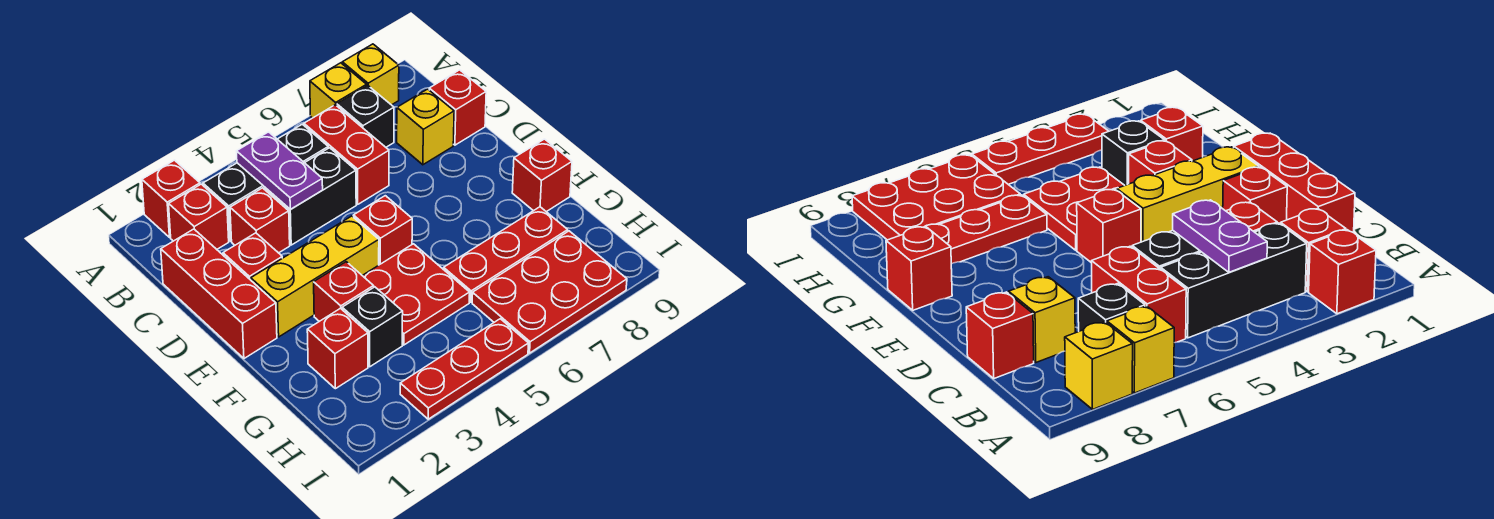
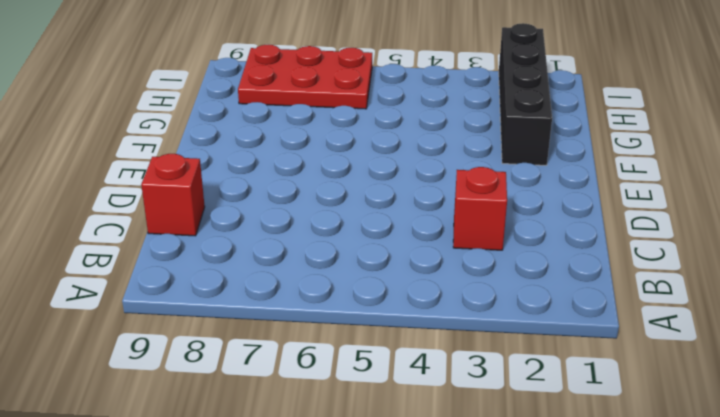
black 1x4 brick [499,23,552,165] -> red 1x1 brick [307,308,368,389]
none -> red 1x1 brick [142,160,200,237]
none -> yellow 1x1 brick [310,63,367,118]
none -> yellow 1x1 brick [342,44,399,105]

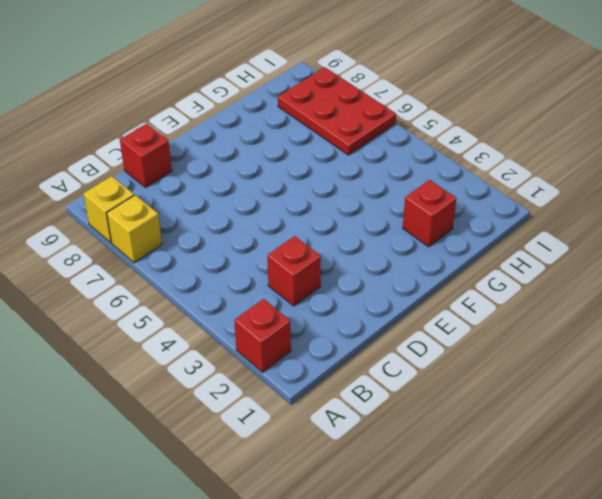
none -> red 1x1 brick [169,184,229,249]
none -> black 1x3 brick [203,124,328,241]
none -> red 1x2 brick [304,105,389,204]

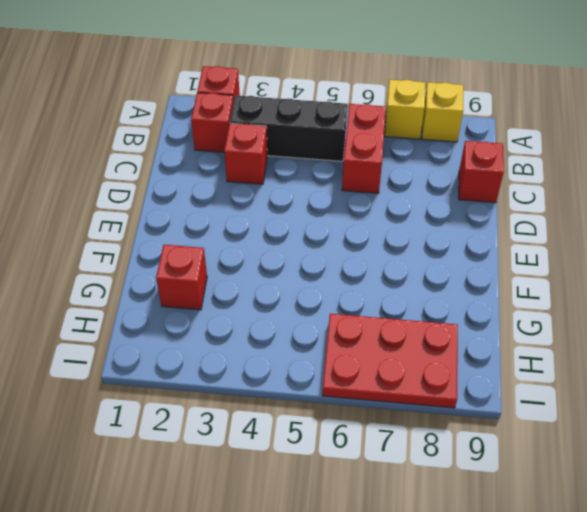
none -> black 1x1 brick [337,86,394,147]
none -> red 1x3 brick [161,229,277,358]
none -> black 1x2 brick [264,148,356,245]

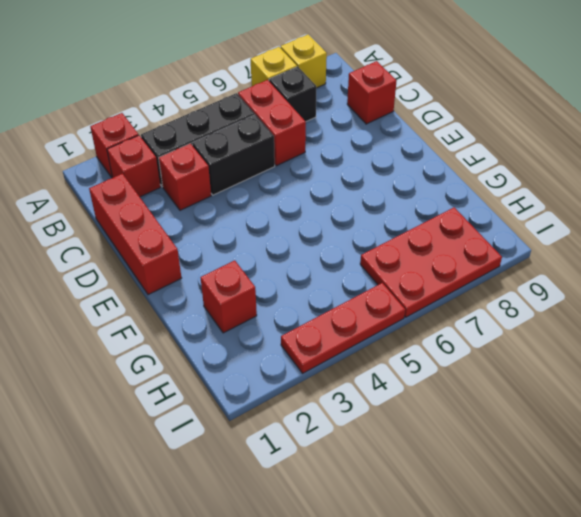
none -> yellow 1x1 brick [397,89,454,165]
none -> red 1x1 brick [223,233,282,280]
none -> yellow 1x3 brick [251,216,379,337]

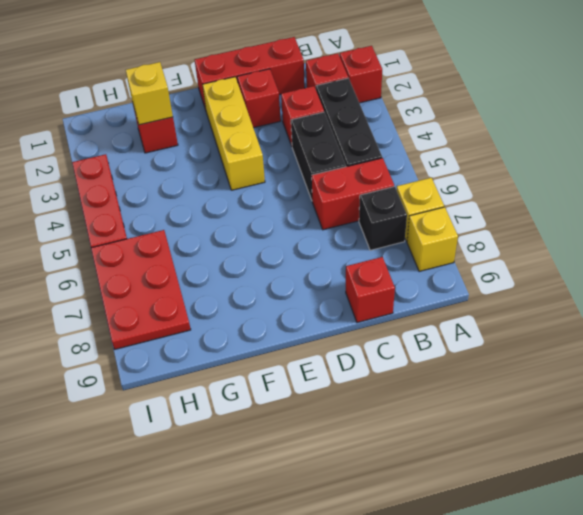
yellow 1x1 brick [126,62,173,125] -> yellow 1x1 brick moved to [397,89,454,165]
none -> red 1x1 brick [353,196,412,265]
none -> red 1x1 brick [314,262,374,321]
none -> red 2x2 plate [362,244,470,345]

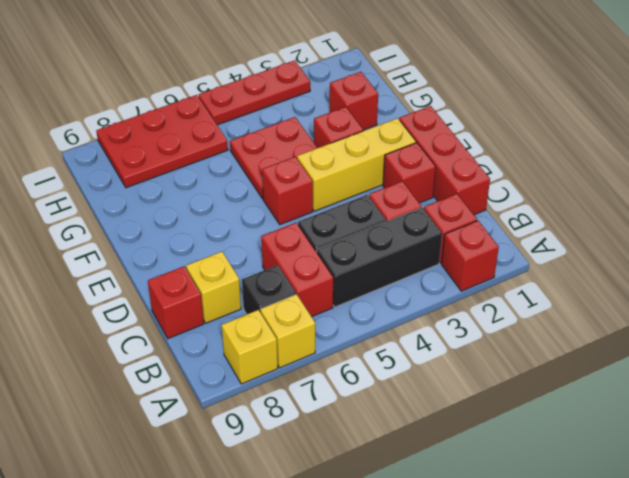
none -> red 1x1 brick [512,139,572,212]
none -> black 1x1 brick [342,287,403,367]
none -> red 1x3 plate [444,207,568,302]

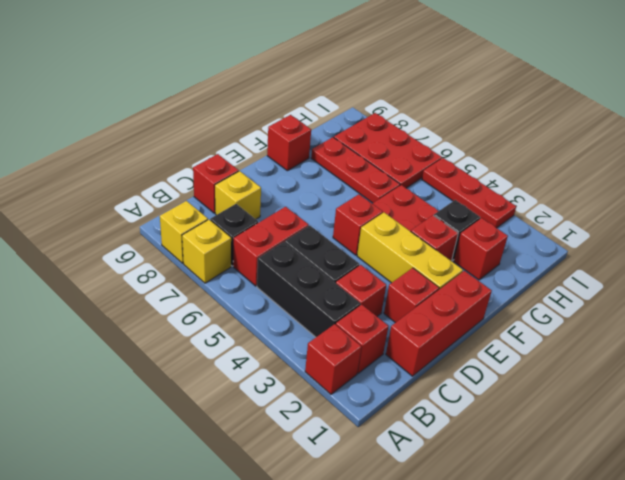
none -> purple 1x2 plate [237,132,323,209]

